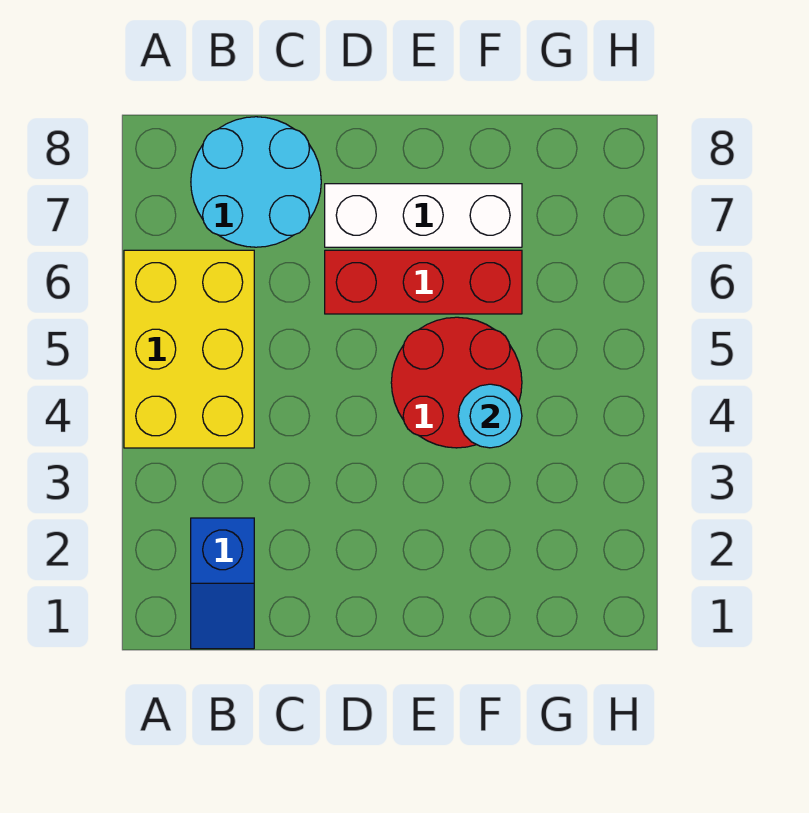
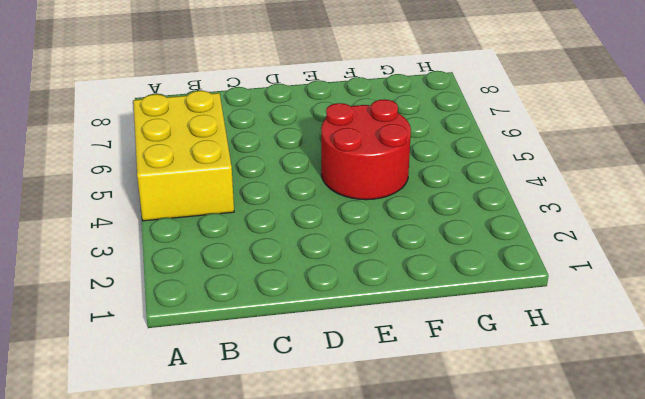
none -> blue 1x2 slope [191,518,254,649]
none -> cyan 2x2 round brick [191,117,321,247]

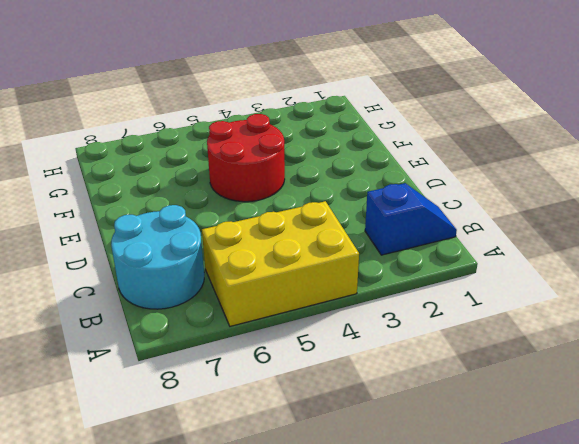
none -> red 1x3 brick [325,250,522,314]
none -> white 1x3 brick [325,184,522,247]

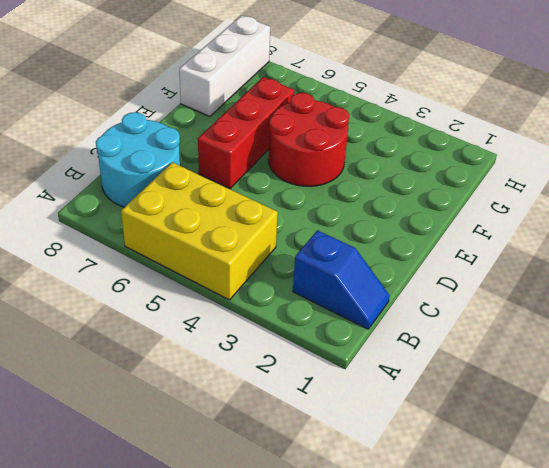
white 1x3 brick [179,15,270,117] -> white 1x3 brick moved to [325,184,522,247]
none -> cyan 1x1 round brick [458,384,522,448]

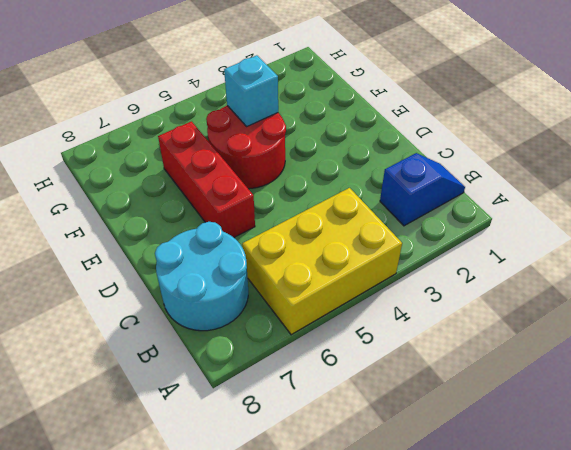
cyan 1x1 brick [224,55,278,126] -> cyan 1x1 round brick [458,384,522,448]
none -> white 1x3 brick [325,184,522,247]

